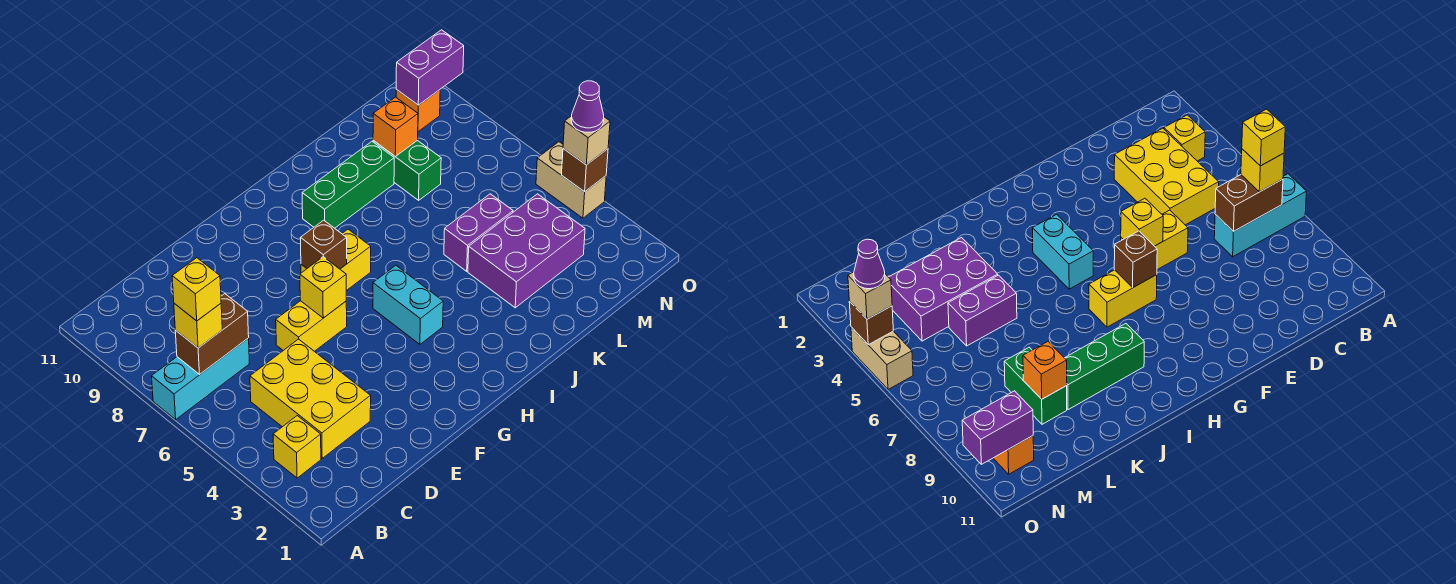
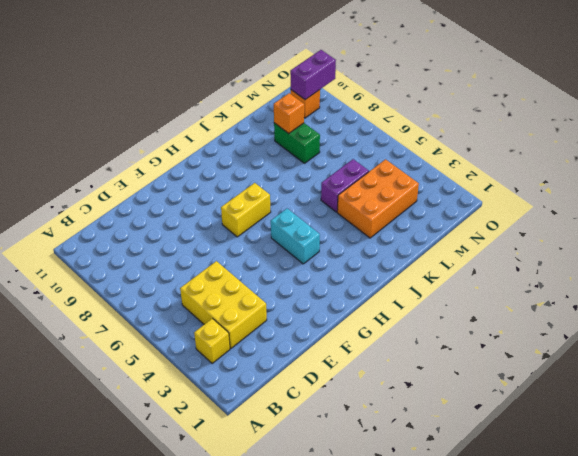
orange 2x3 brick [337,159,419,238] -> purple 2x3 brick [468,194,585,308]
none -> cyan 1x3 brick [152,338,249,419]
none -> yellow 1x2 brick [276,301,347,351]
none -> green 1x3 brick [302,142,394,228]

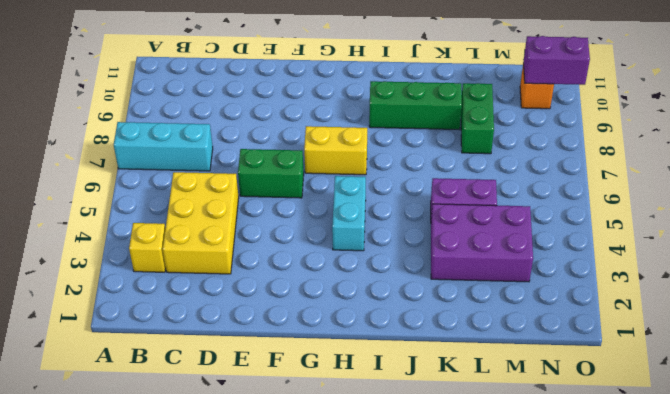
green 1x2 brick [238,149,304,198] -> yellow 1x2 brick [276,301,347,351]
none -> tan 1x2 brick [536,142,606,218]
none -> brown 1x2 brick [175,294,249,374]
none -> yellow 1x1 brick [300,257,346,318]

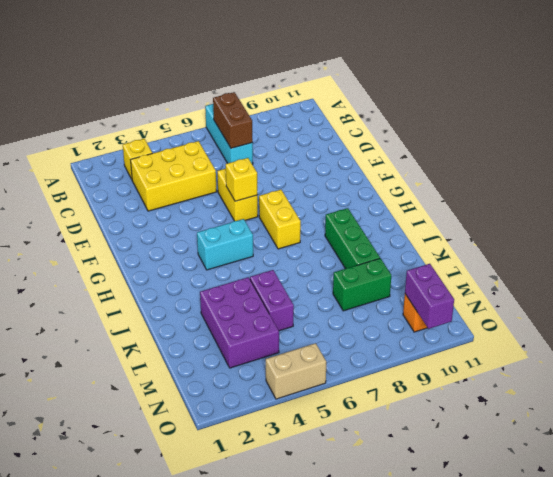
none -> brown 1x1 brick [301,220,347,269]
none -> orange 1x1 brick [373,97,418,156]
none -> brown 1x1 brick [562,149,608,192]

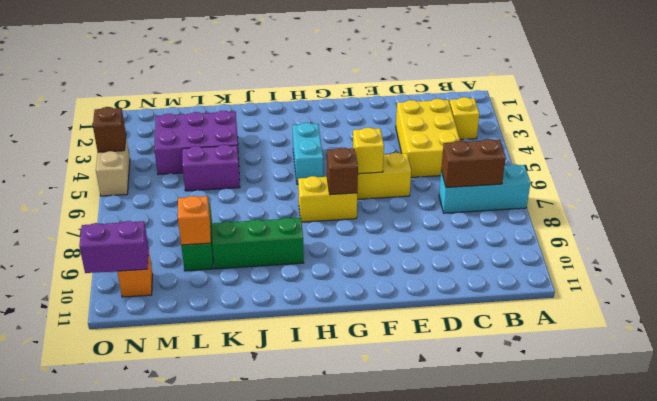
none -> yellow 1x1 brick [174,303,222,348]
none -> tan 1x1 brick [563,116,610,165]
none -> yellow 1x1 brick [172,258,221,321]

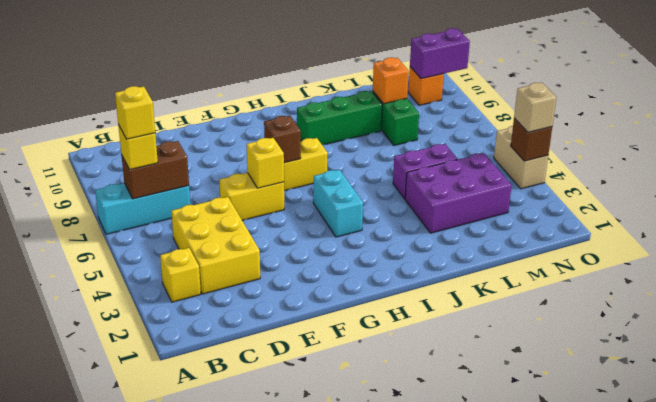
none -> purple 1x1 cone [571,81,604,132]

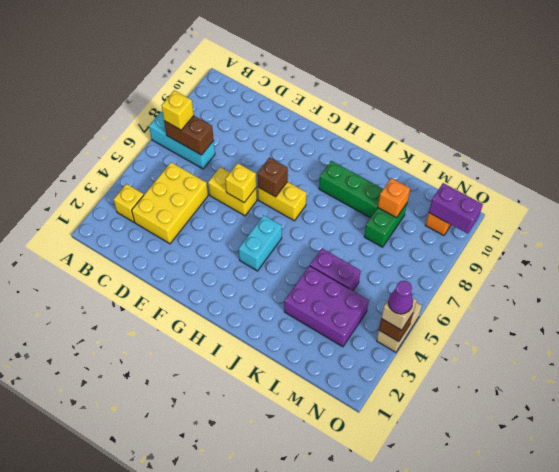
none -> yellow 1x1 brick [172,258,221,321]

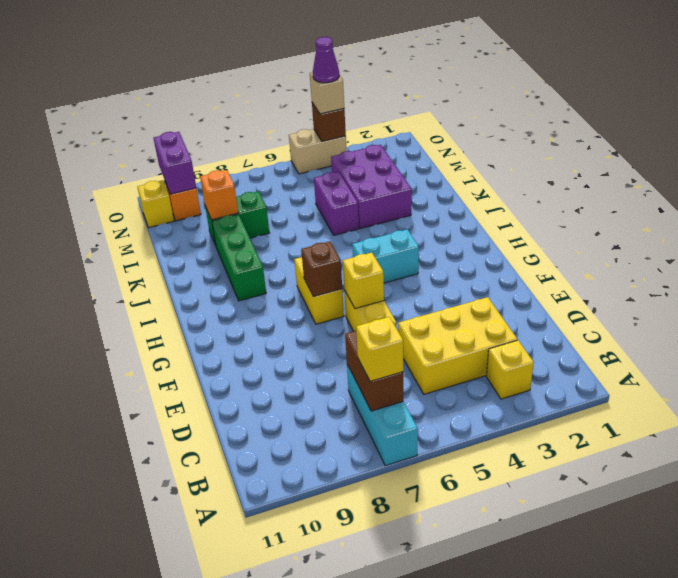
yellow 1x1 brick [138,180,174,228] -> yellow 1x1 brick moved to [172,258,221,321]

